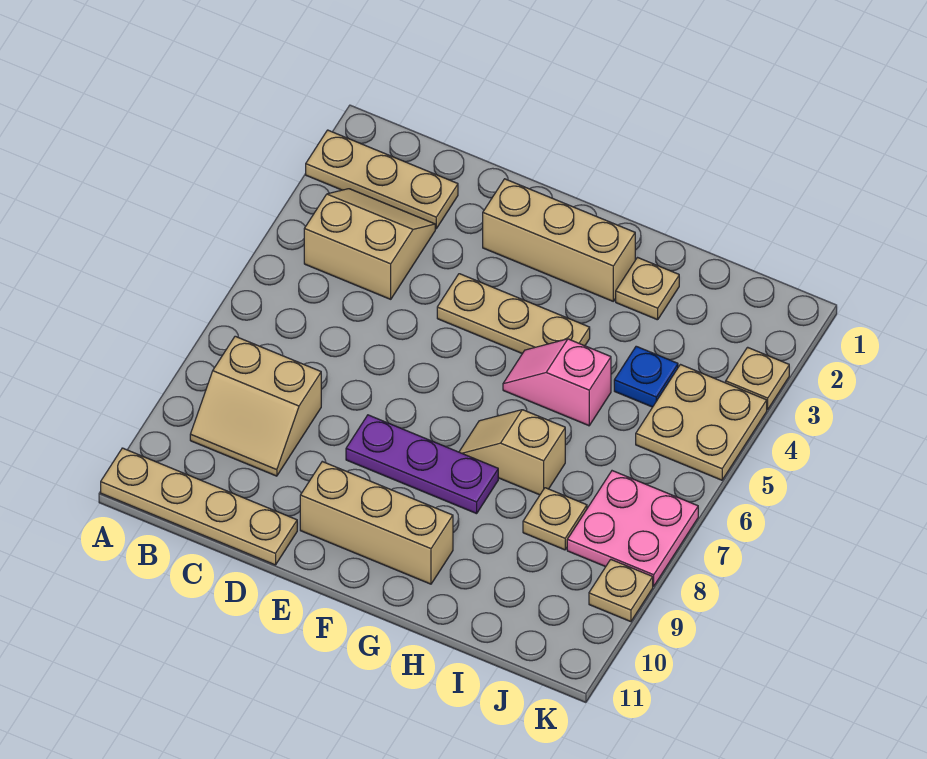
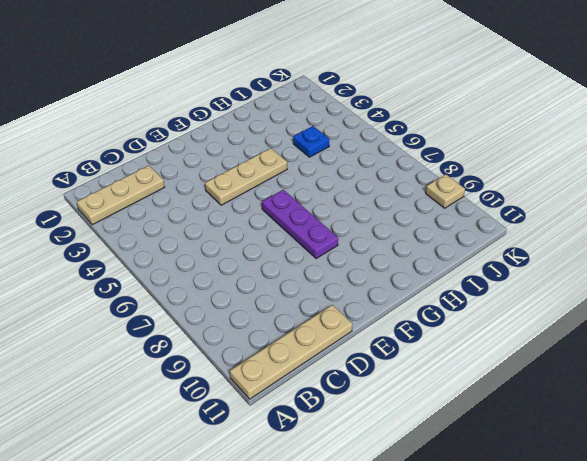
purple 1x3 plate [262,190,338,259] -> purple 1x3 plate turned to [346,415,498,514]
none -> tan 2x2 slope [304,189,435,299]
none -> tan 2x2 slope [190,336,321,476]
none -> tan 1x3 brick [483,179,635,301]

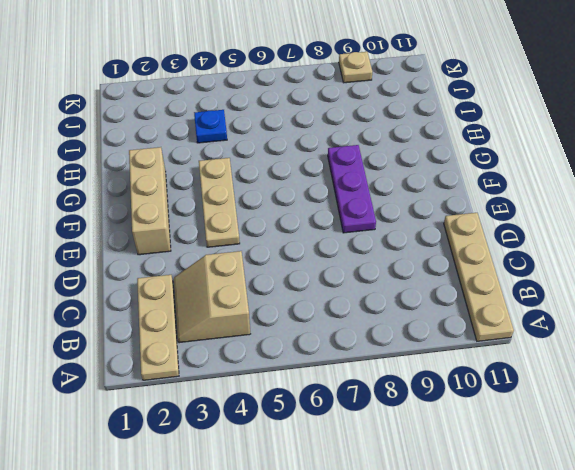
none -> tan 2x2 slope [190,336,321,476]
none -> tan 1x3 brick [300,462,453,584]
none -> pink 1x2 slope [503,339,611,426]

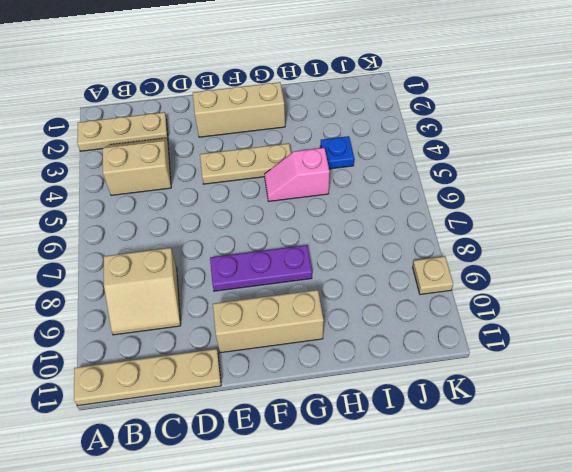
none -> tan 1x2 slope [459,410,565,495]
none -> tan 1x1 plate [616,258,679,320]
none -> tan 1x1 plate [523,488,587,550]

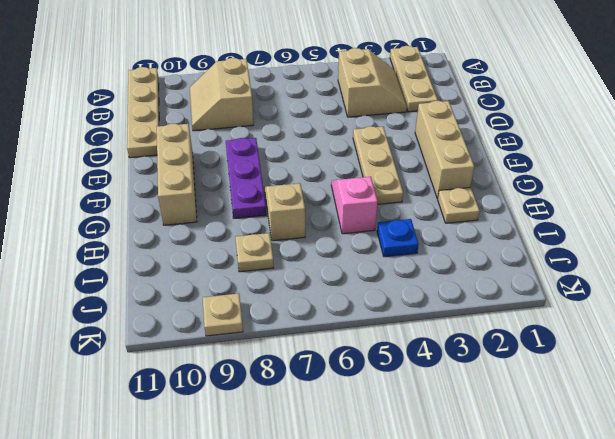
none -> tan 2x2 plate [636,365,767,480]
none -> pink 2x2 plate [567,471,698,586]
none -> tan 1x1 plate [726,347,789,410]

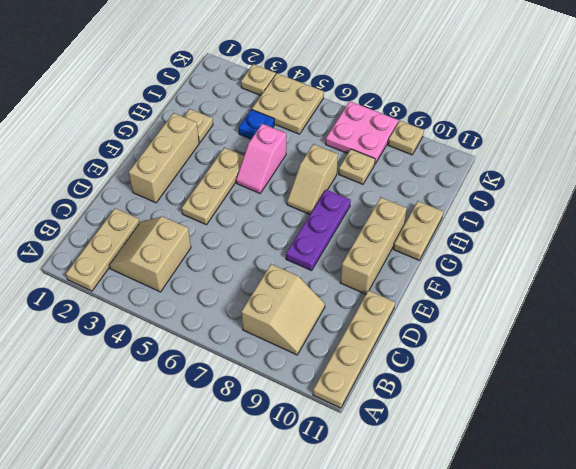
tan 1x2 plate [393,201,443,260] -> none

